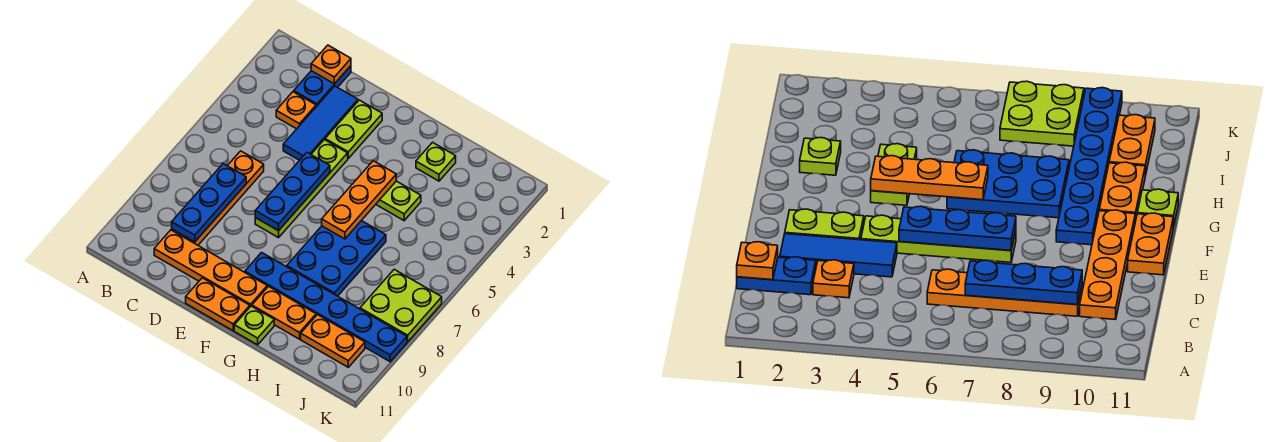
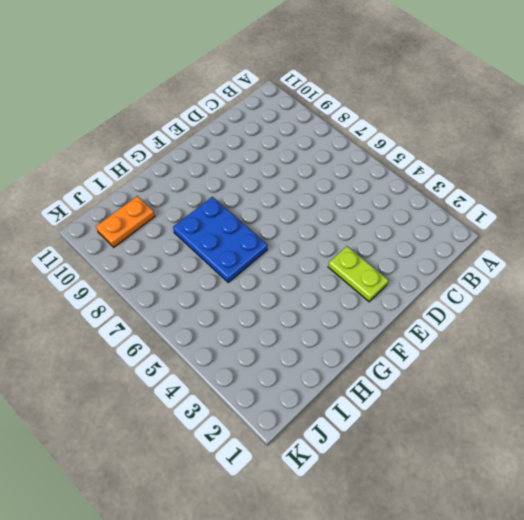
none -> blue 1x2 plate [294,66,351,107]
none -> orange 1x1 plate [276,92,316,129]
none -> orange 1x4 plate [172,151,264,245]

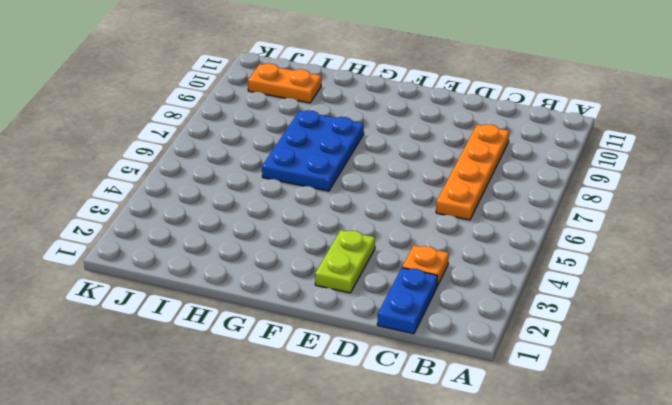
none -> orange 1x4 plate [154,230,267,307]
none -> blue 1x3 tile [283,86,358,160]
none -> lime 1x4 plate [255,140,348,238]

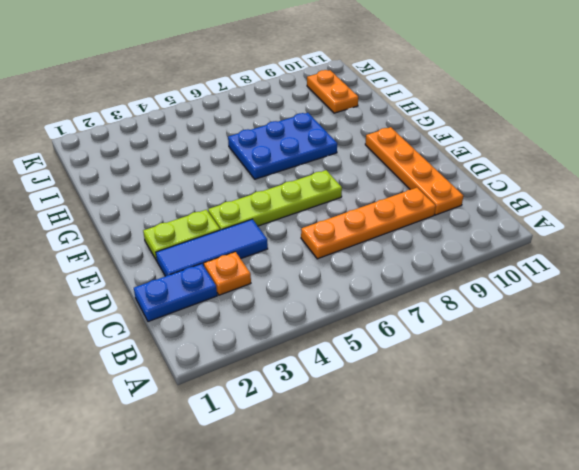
none -> orange 1x2 plate [186,278,250,331]
none -> blue 1x6 plate [245,253,407,362]
none -> lime 1x2 plate [376,181,421,221]

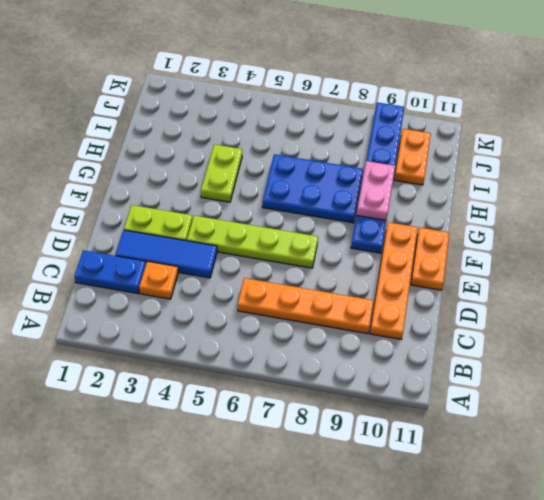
pink 1x2 plate [356,161,395,220] -> none
none -> orange 1x2 plate [252,286,316,339]
none -> lime 1x1 plate [234,306,274,345]
none -> lime 1x1 plate [416,142,456,181]

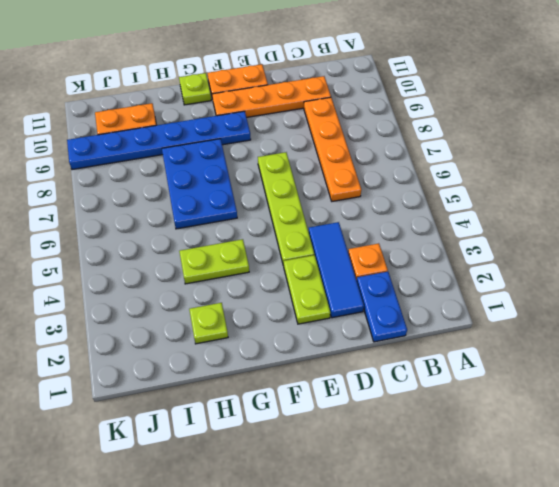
none -> orange 1x2 plate [252,286,316,339]
none -> lime 2x2 plate [360,269,442,342]
none -> orange 1x1 plate [311,45,351,84]

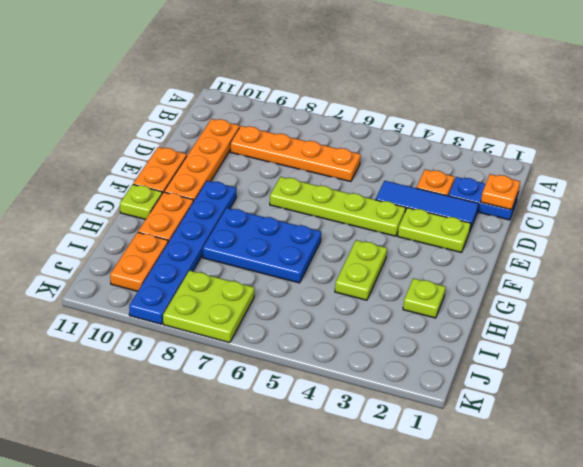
none -> blue 1x3 plate [172,164,246,242]
none -> blue 1x3 plate [255,153,330,231]
none -> orange 1x3 plate [322,161,396,239]

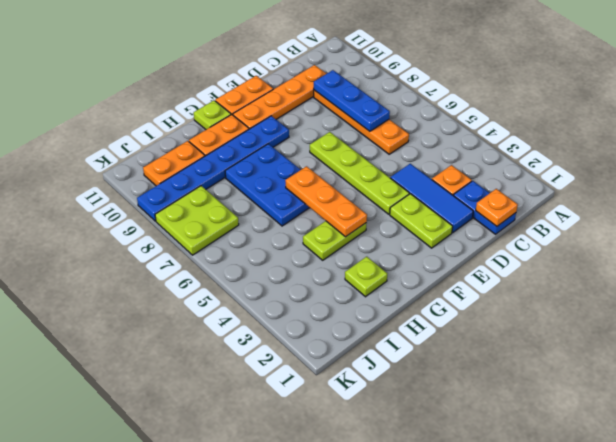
none -> blue 1x3 plate [255,153,330,231]

